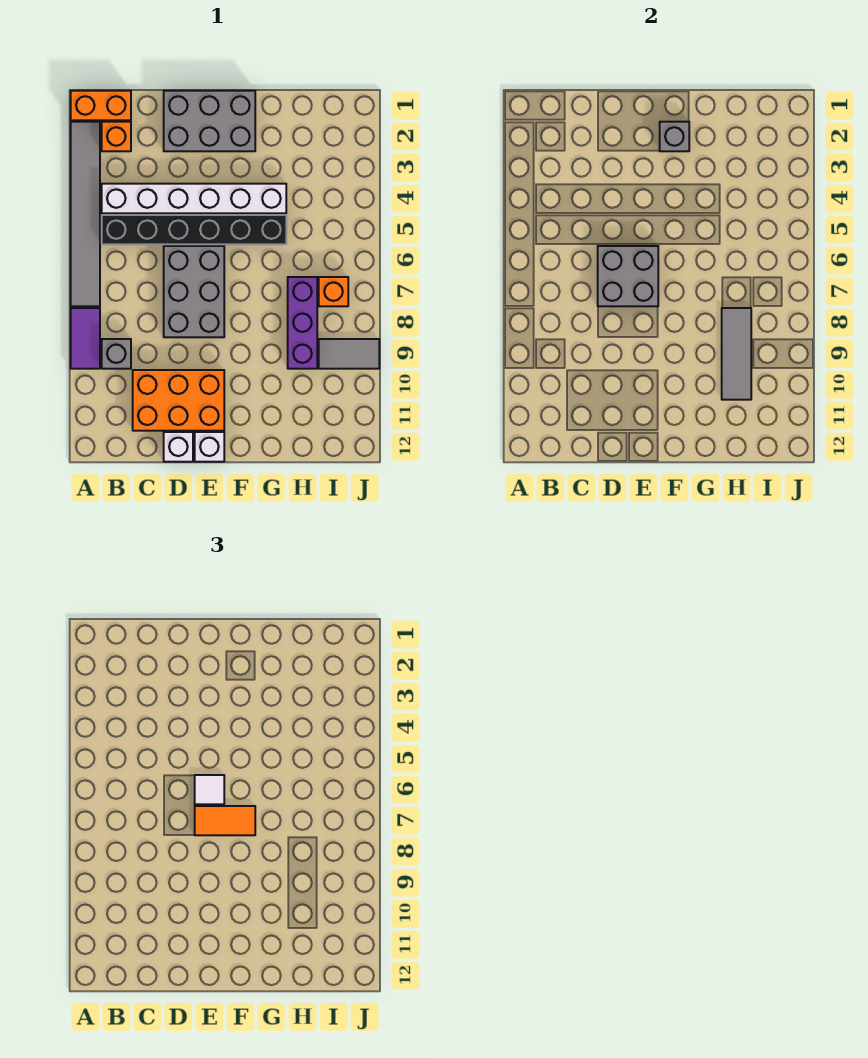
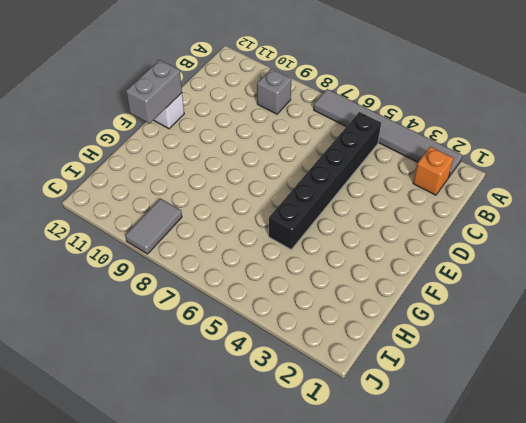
grey 1x2 brick [126,60,182,124] -> none
none -> orange 1x2 brick [71,91,131,120]
none -> purple 1x2 tile [71,308,100,369]
none -> white 1x6 brick [102,184,286,213]

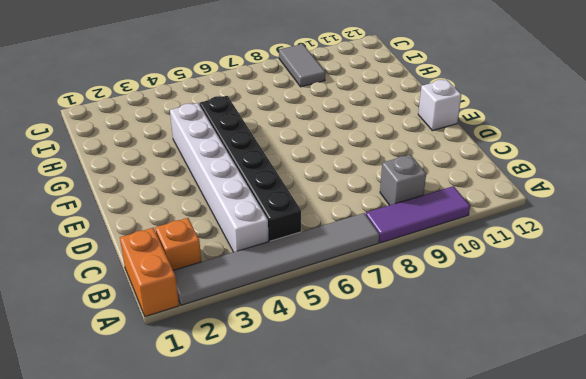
purple 1x3 tile [366,186,470,243] -> purple 1x2 tile [71,308,100,369]
none -> orange 2x3 brick [133,370,224,431]
none -> grey 2x3 brick [164,91,255,151]
none -> grey 2x3 brick [164,246,224,337]

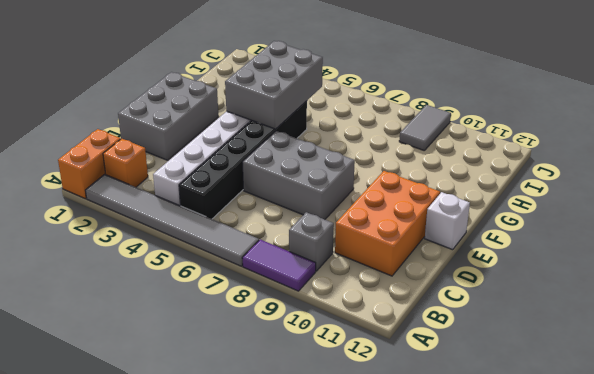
grey 2x3 brick [225,41,323,129] -> none
none -> white 1x1 brick [164,432,193,462]
none -> purple 1x3 brick [288,277,317,369]
none -> orange 1x1 brick [319,277,348,306]

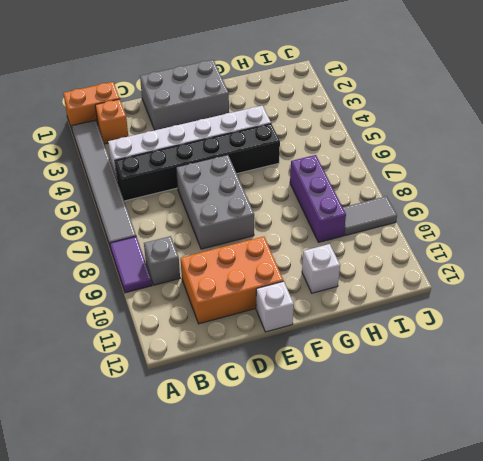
white 1x1 brick [302,244,340,293] -> white 1x1 brick moved to [164,432,193,462]
none -> orange 1x1 brick [319,277,348,306]
none -> grey 2x2 brick [598,246,658,306]
none -> grey 1x1 brick [660,122,689,151]

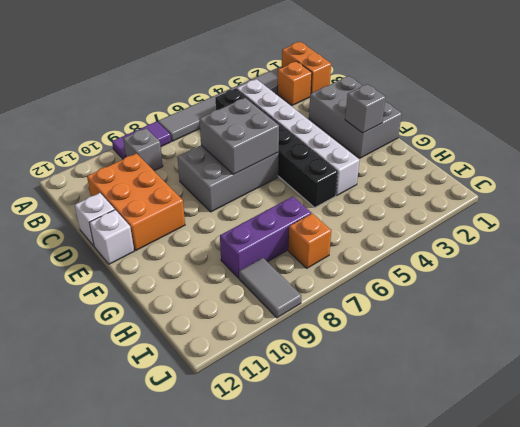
none -> grey 1x3 tile [722,308,751,400]
none -> white 1x1 tile [195,775,224,804]
none -> orange 1x2 tile [195,806,255,835]

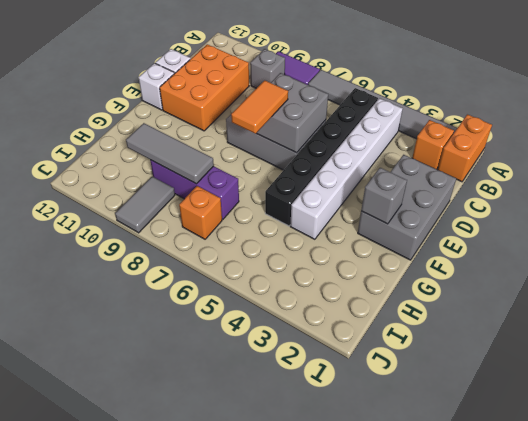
none -> white 1x1 tile [195,775,224,804]

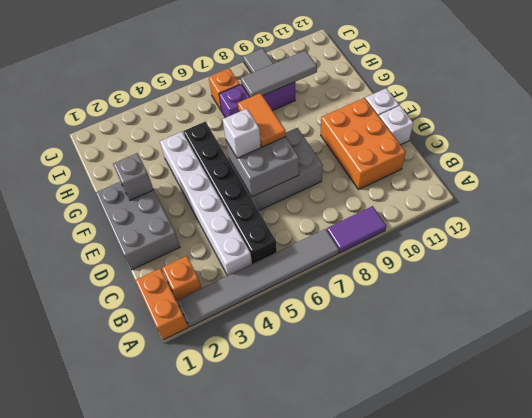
white 1x1 brick [223,109,261,158] -> white 1x1 tile [195,775,224,804]
none -> grey 1x1 brick [102,339,131,369]

